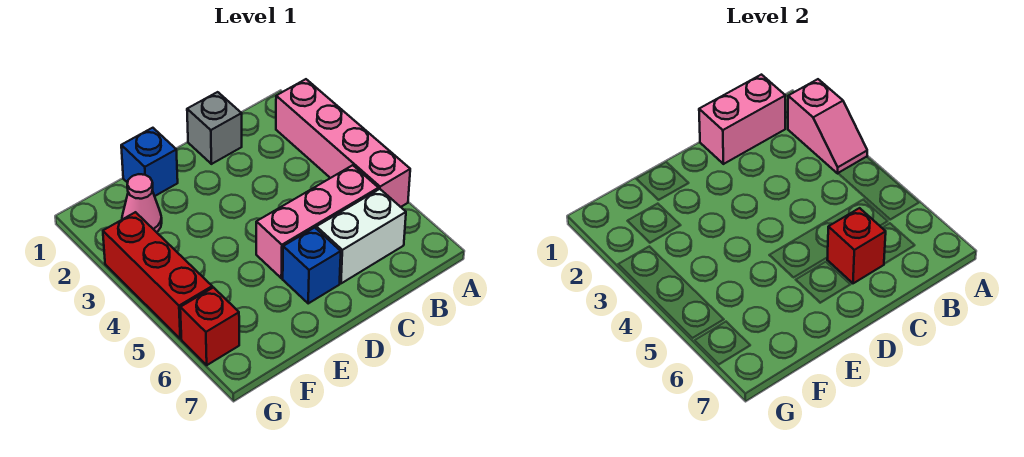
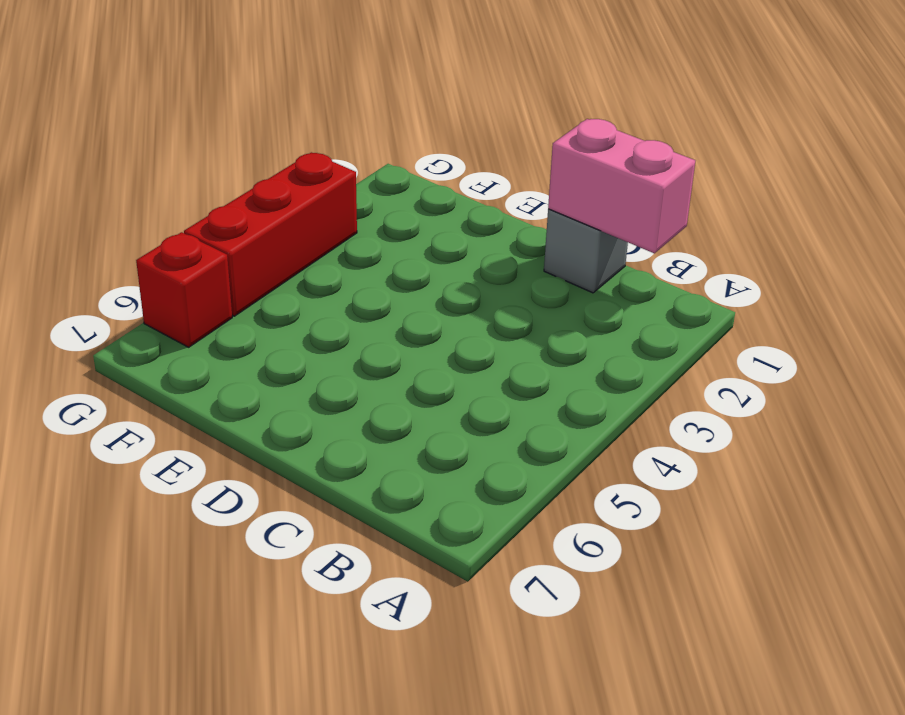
none -> pink 1x4 brick [276,79,410,207]
none -> pink 1x3 brick [256,165,379,278]
none -> white 1x2 brick [316,189,406,283]

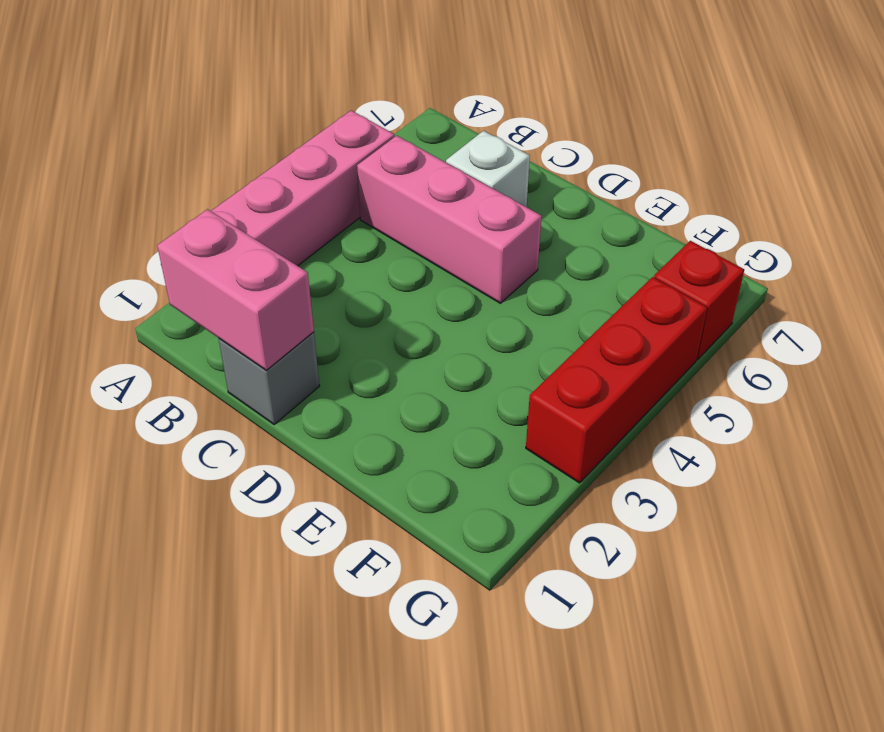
white 1x1 brick [446,131,530,207] -> white 1x2 brick [316,189,406,283]
none -> blue 1x1 brick [283,228,341,303]
none -> blue 1x1 brick [121,128,178,196]
none -> pink 1x1 cone [122,174,162,232]

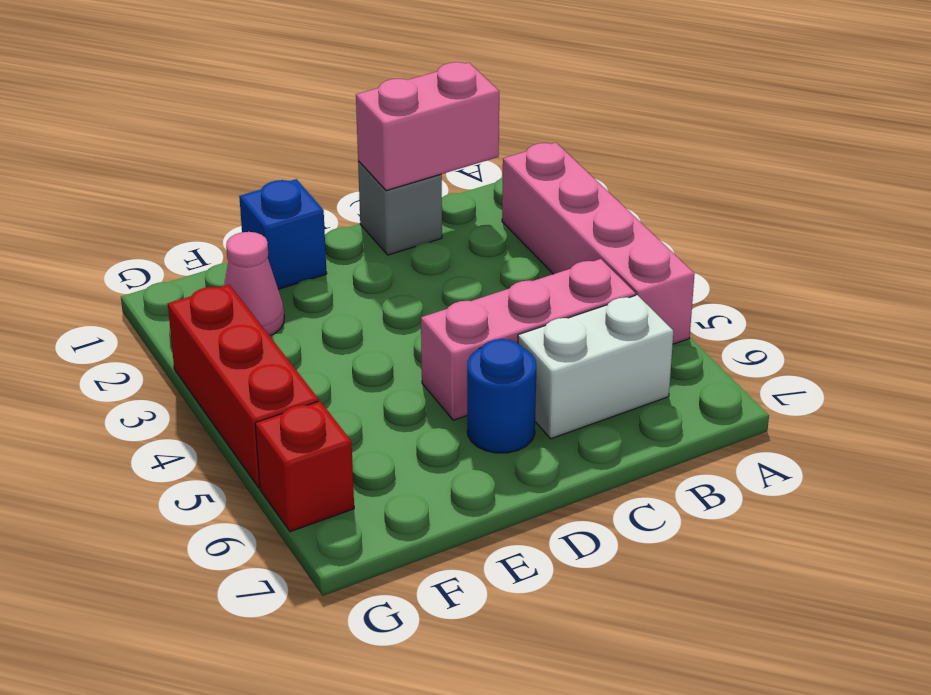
blue 1x1 round brick [467,339,536,453] -> blue 1x1 brick [283,228,341,303]
none -> pink 1x2 slope [788,79,867,173]
none -> red 1x1 brick [827,208,886,283]

